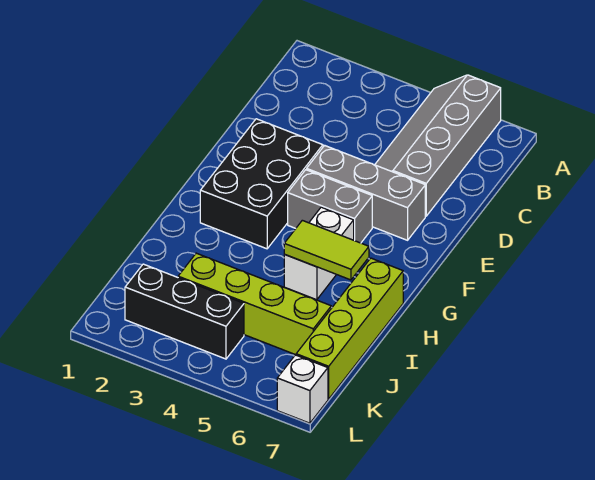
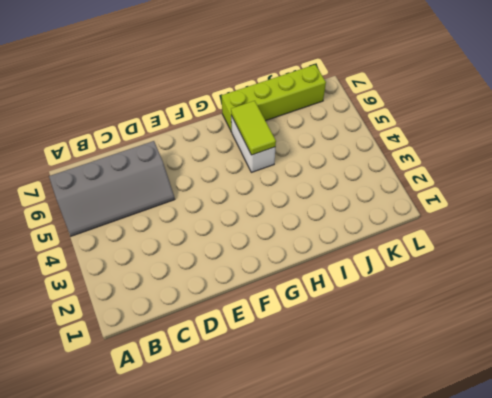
white 1x2 brick [231,116,275,172] -> white 1x2 brick turned to [284,207,354,300]
none -> black 2x3 brick [200,119,323,249]
none -> grey 1x3 brick [307,145,425,240]

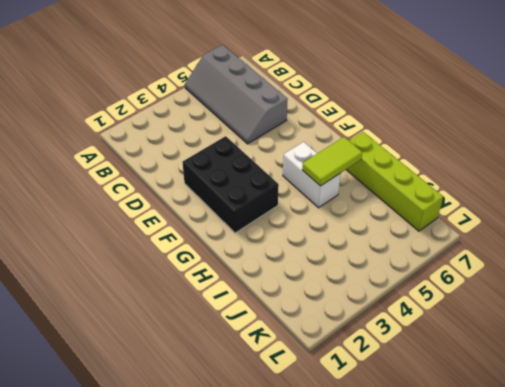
none -> grey 1x3 brick [307,145,425,240]
none -> grey 1x2 brick [288,170,372,243]

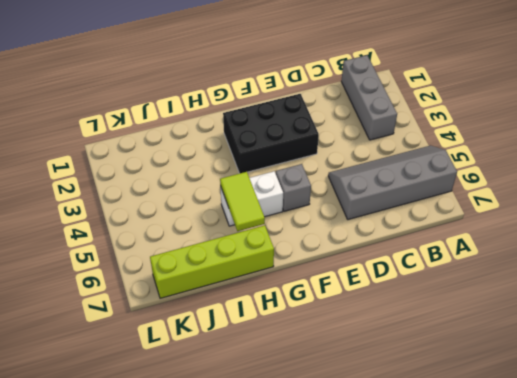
grey 1x3 brick [341,55,397,140] -> grey 1x3 brick moved to [307,145,425,240]
grey 1x1 brick [276,164,311,211] -> grey 1x2 brick [288,170,372,243]
none -> lime 1x4 brick [178,253,331,355]
none -> black 1x3 brick [125,264,244,359]

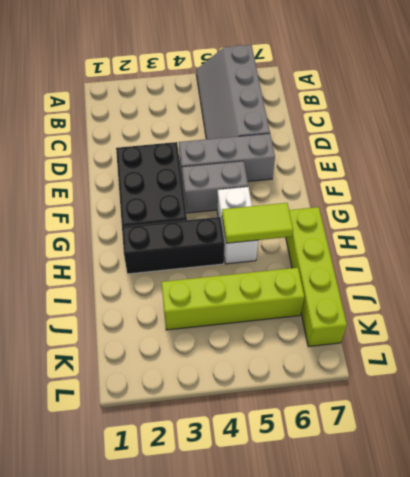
black 1x3 brick [122,217,225,274] -> black 1x3 brick moved to [125,264,244,359]
none -> white 1x1 brick [277,355,328,423]

